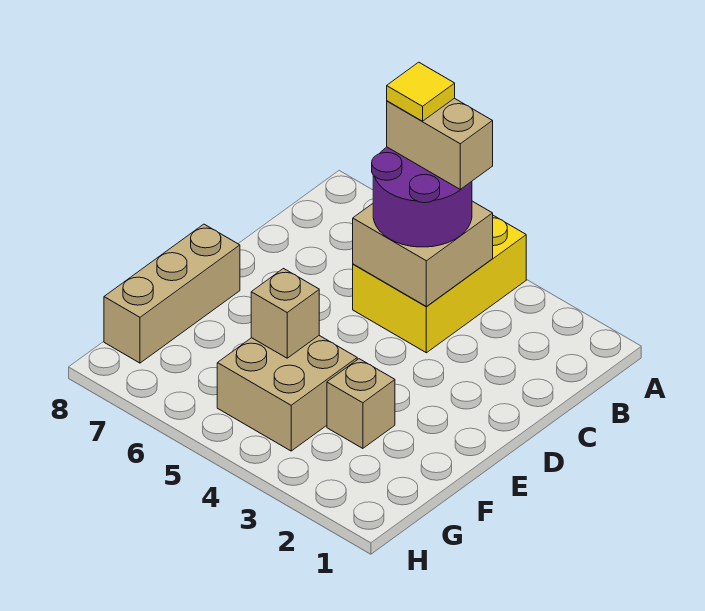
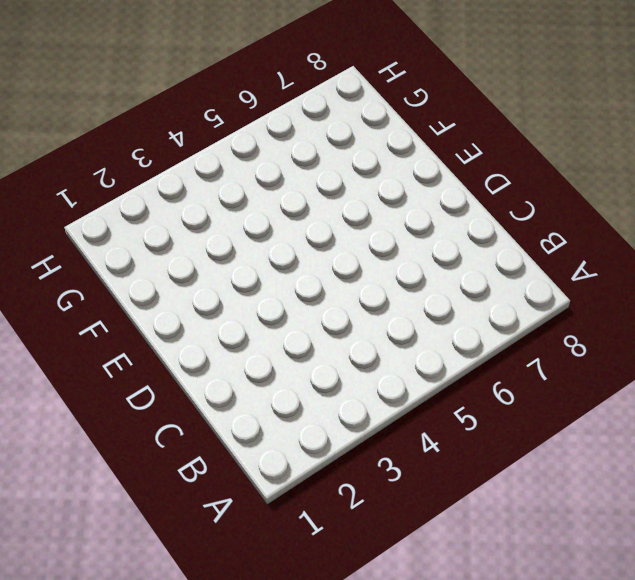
none -> yellow 2x3 brick [353,216,526,353]
none -> tan 1x3 brick [104,224,240,363]

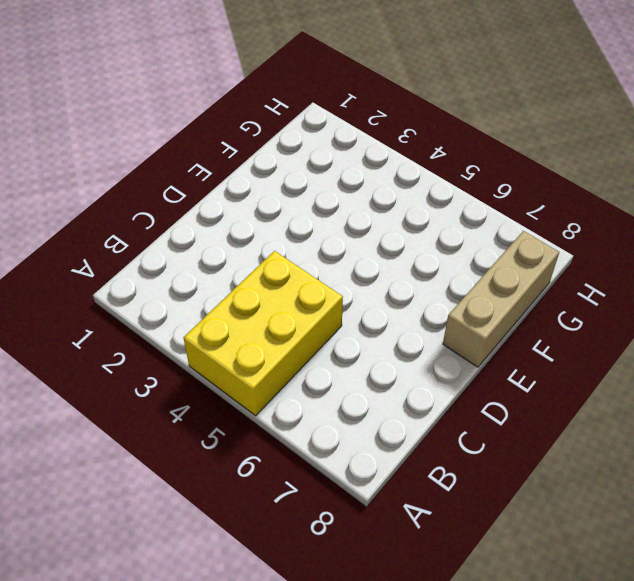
none -> tan 1x1 brick [327,359,395,448]
none -> tan 2x2 brick [217,336,357,451]

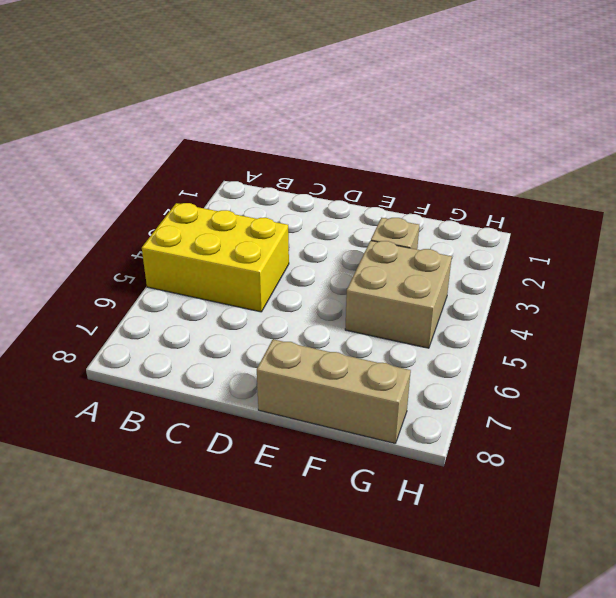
none -> tan 2x2 brick [353,201,493,306]
none -> tan 1x1 brick [251,269,319,358]

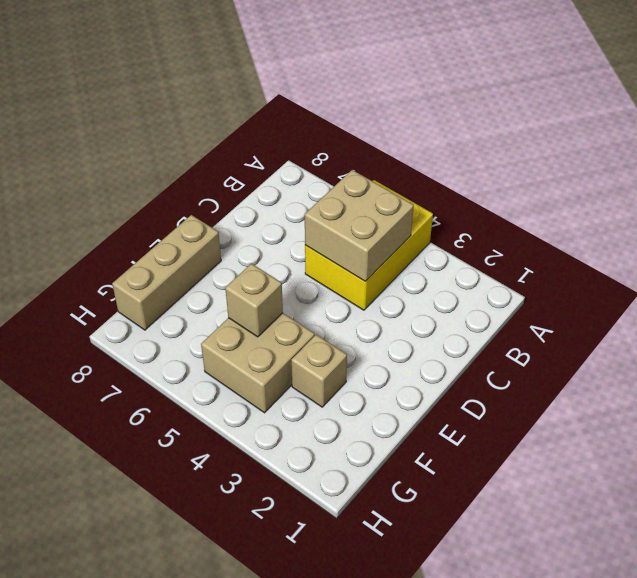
none -> purple 2x2 round brick [372,147,472,247]
none -> tan 1x2 brick [387,98,493,190]

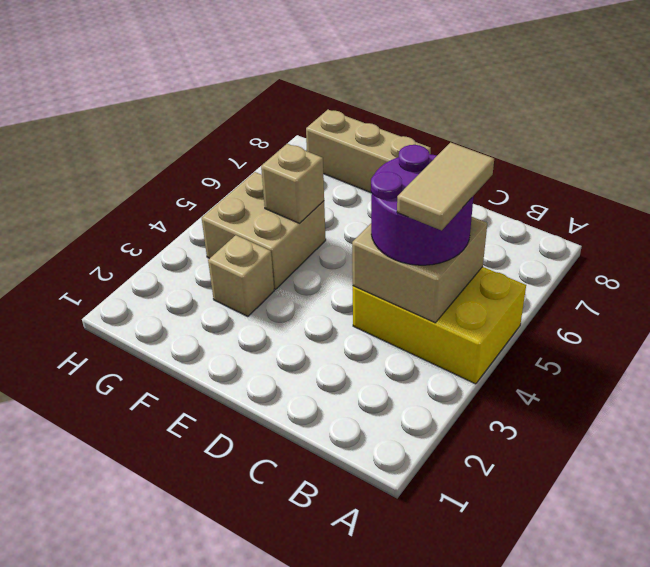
tan 1x2 tile [397,142,494,230] -> tan 1x2 brick [387,98,493,190]
none -> yellow 1x1 tile [387,62,455,121]

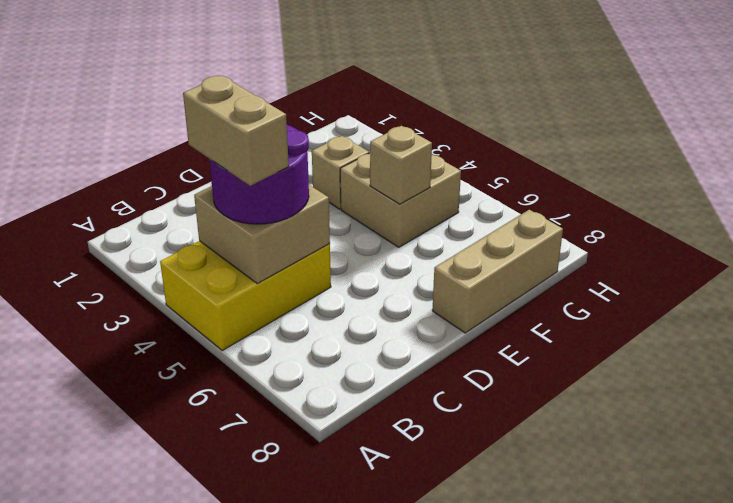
none -> yellow 1x1 tile [387,62,455,121]

